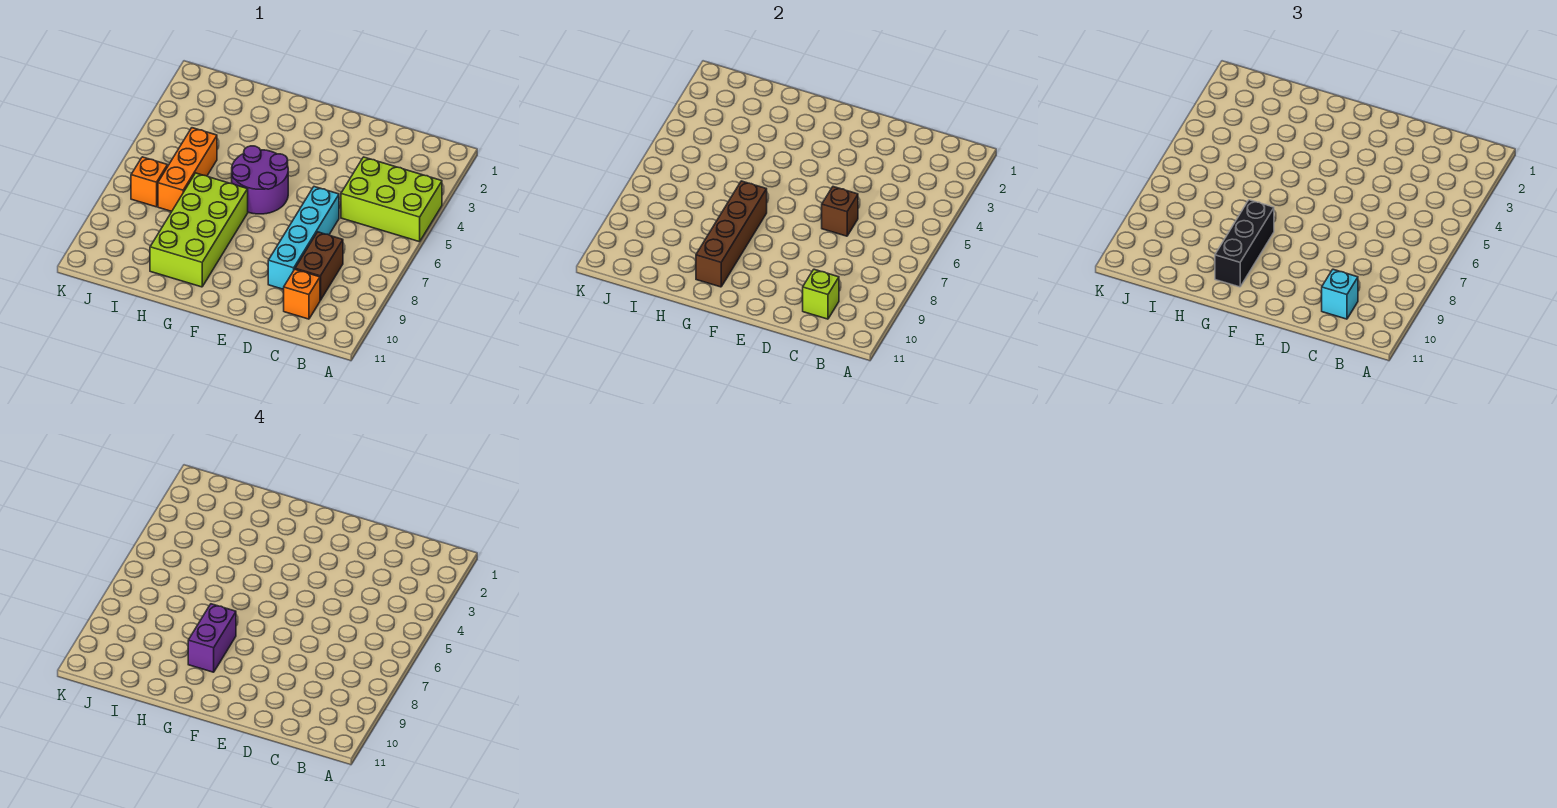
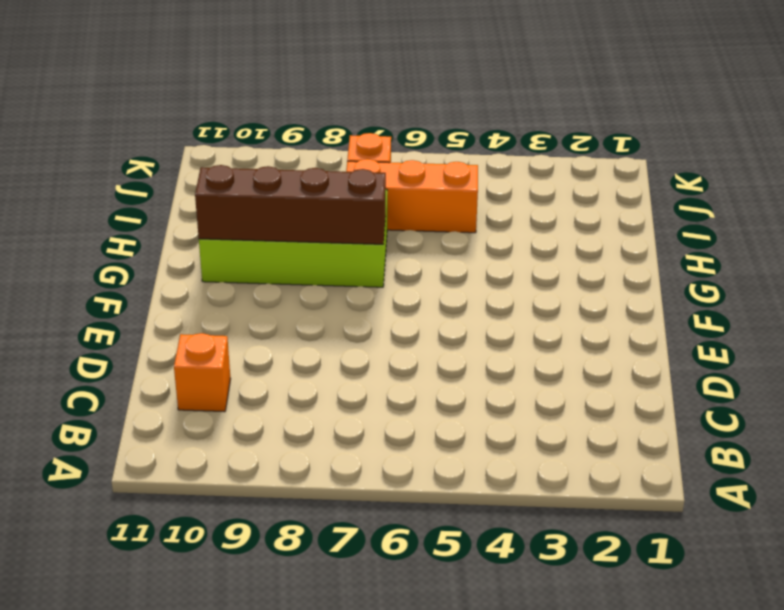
none -> lime 2x3 brick [341,157,442,242]
none -> brown 1x2 brick [295,232,343,300]
none -> cyan 1x4 brick [268,187,339,289]

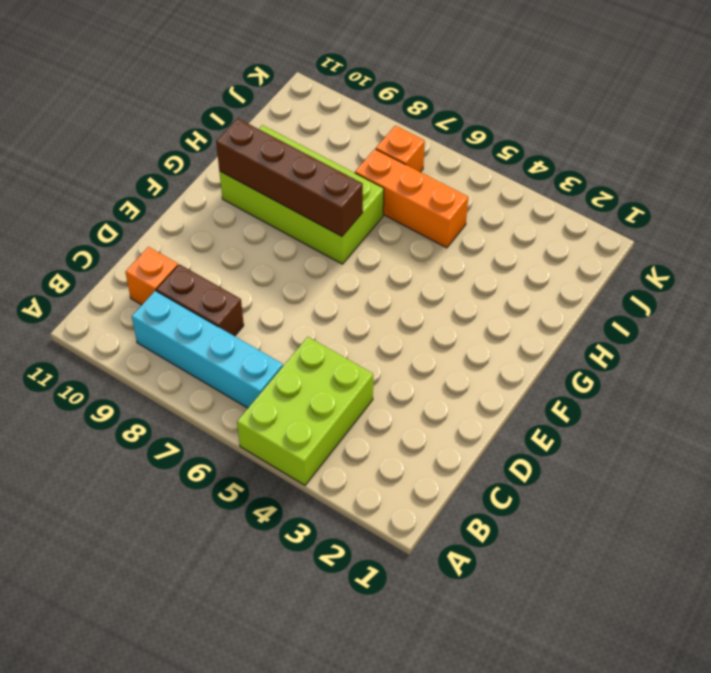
cyan 1x4 brick [132,291,283,408] -> cyan 1x4 brick moved to [268,187,339,289]
none -> purple 2x2 round brick [232,146,288,214]
none -> lime 1x1 brick [803,269,839,319]
none -> brown 1x1 brick [822,187,858,236]

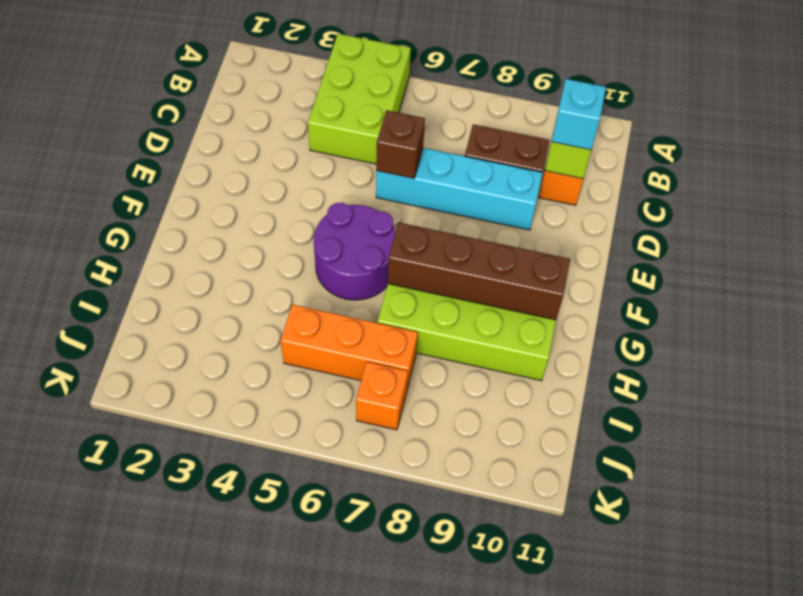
none -> black 1x3 brick [1215,200,1274,287]
none -> purple 1x2 brick [188,604,236,672]

